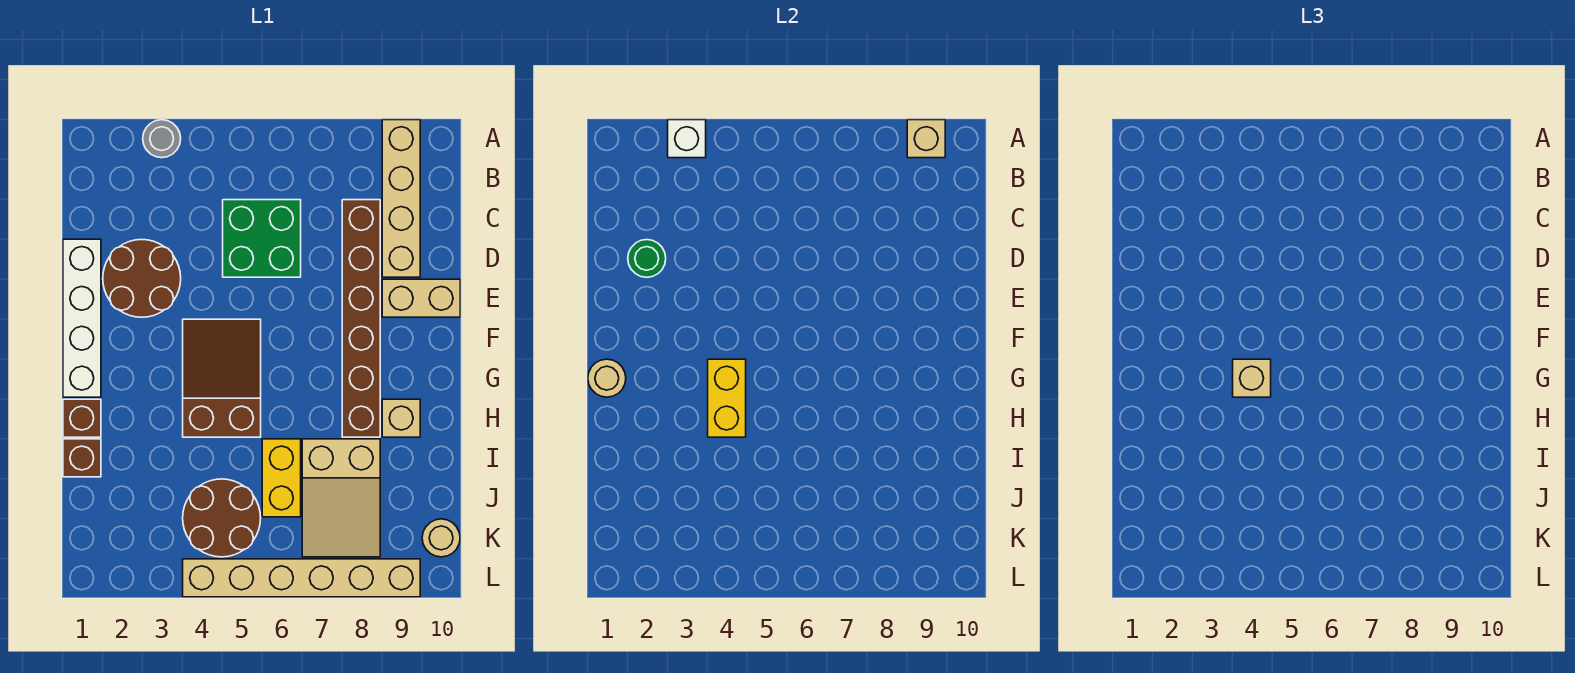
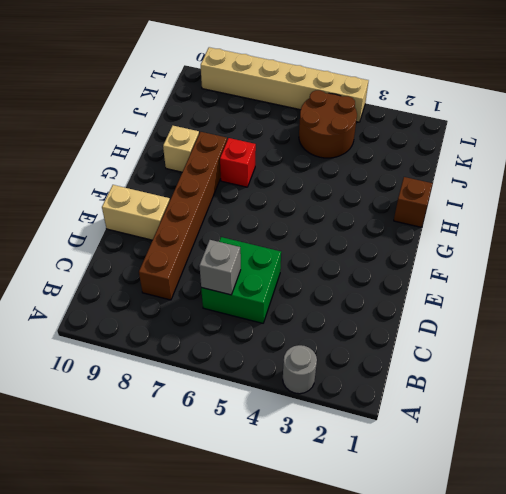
grey 1x1 brick [199,240,241,295] -> none
red 1x1 brick [220,138,256,187] -> none
none -> tan 1x4 brick [382,120,420,277]
none -> white 1x4 brick [63,239,101,397]
none -> brown 2x2 round brick [103,240,181,317]

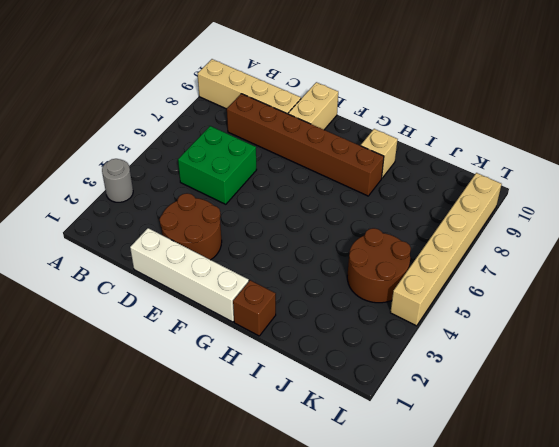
none -> brown 2x3 slope [183,319,261,437]
none -> brown 1x1 brick [63,439,101,477]
none -> yellow 1x2 brick [262,439,301,517]

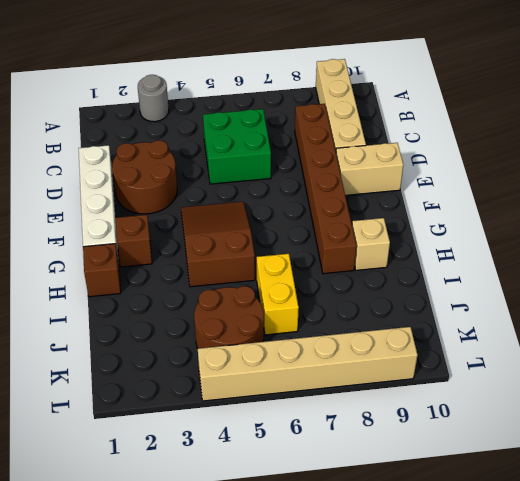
brown 1x1 brick [116,215,152,267] -> brown 1x1 brick moved to [63,439,101,477]
none -> tan 2x3 slope [302,439,380,557]
none -> tan 1x1 round brick [422,519,460,557]
none -> white 1x1 brick [668,120,706,158]

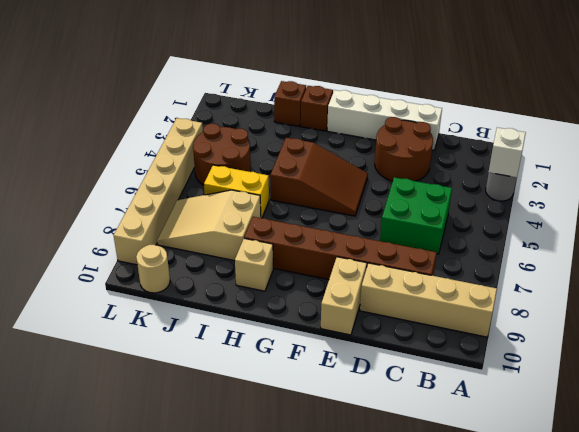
none -> tan 1x1 brick [907,120,945,158]
none -> green 1x1 round brick [628,240,666,277]
none -> tan 1x1 round brick [588,359,626,397]

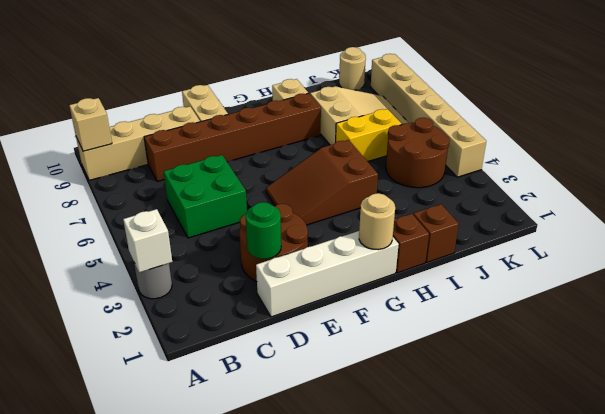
none -> yellow 1x2 brick [708,359,746,437]
none -> tan 1x1 brick [1233,359,1271,397]

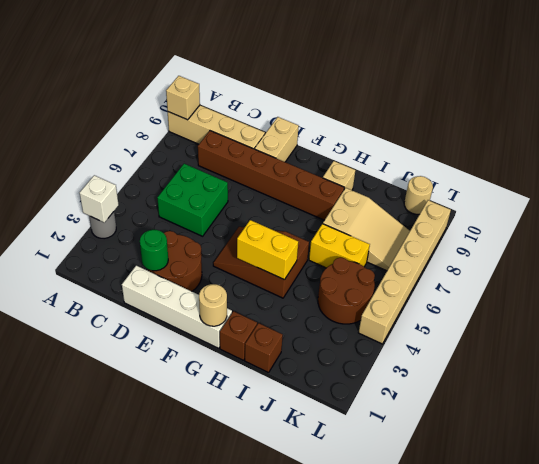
none -> tan 1x1 brick [1233,359,1271,397]

